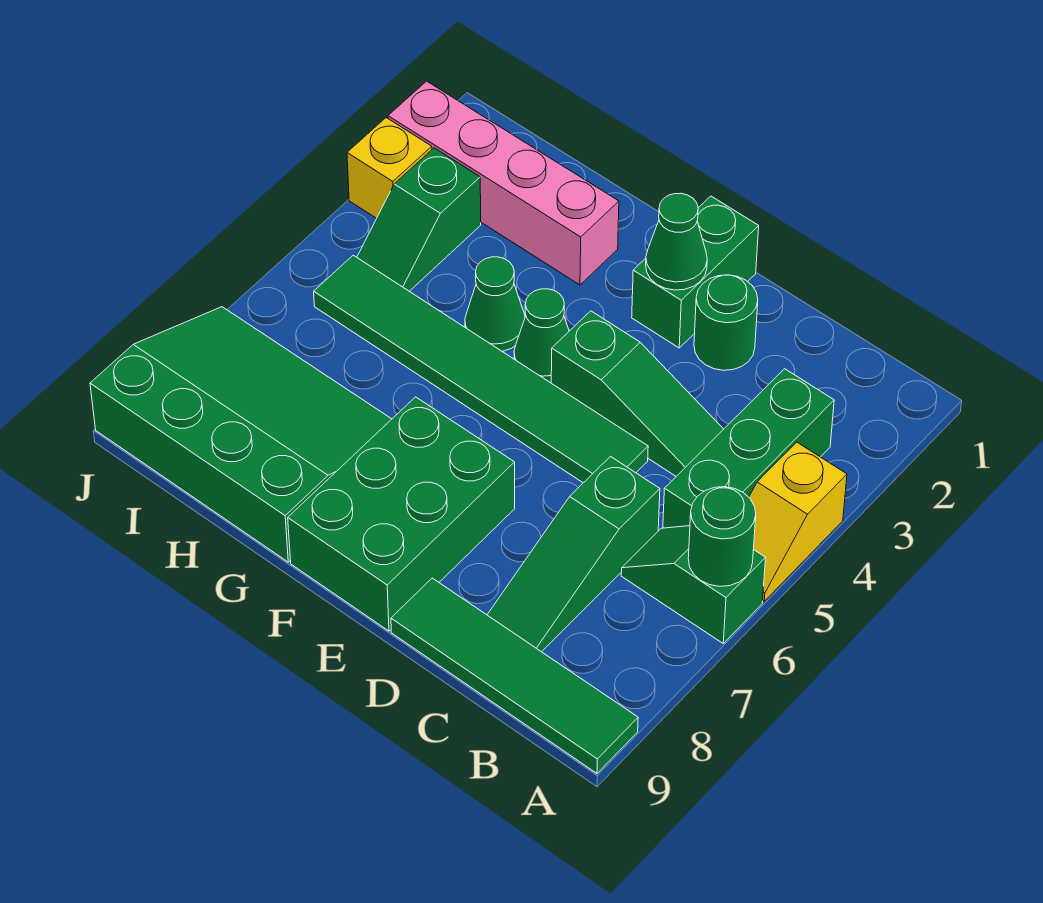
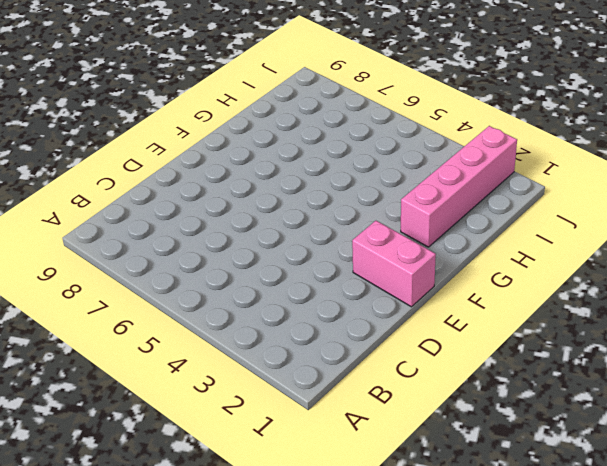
pink 1x2 brick [352,221,436,307] -> green 1x2 brick [632,196,759,348]
none -> yellow 1x2 slope [749,442,847,601]
none -> green 1x2 slope [621,526,766,643]
none -> green 1x4 tile [391,578,638,773]

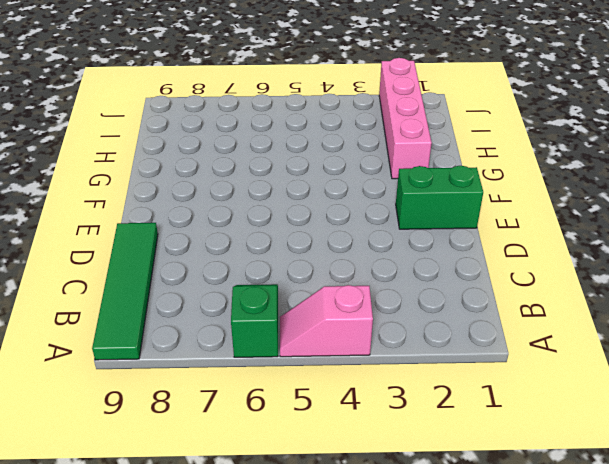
pink 1x2 slope [280,285,373,357] -> yellow 1x2 slope [749,442,847,601]
none -> green 1x3 brick [663,369,834,528]
none -> green 1x3 slope [551,311,723,476]
none -> green 1x3 slope [487,457,660,652]

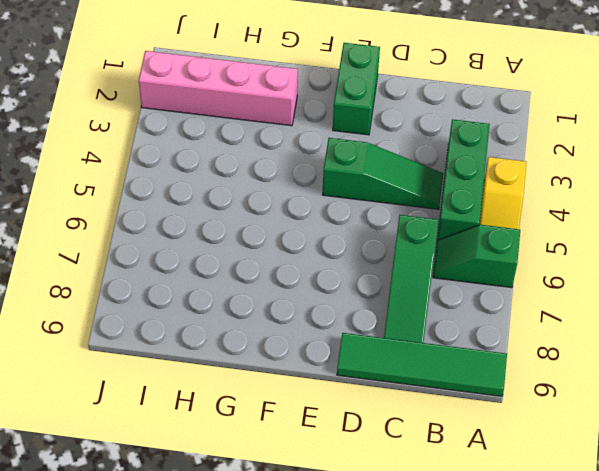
none -> green 1x1 round brick [694,275,758,370]
none -> green 1x6 tile [314,255,648,483]
none -> green 2x3 brick [288,397,515,631]

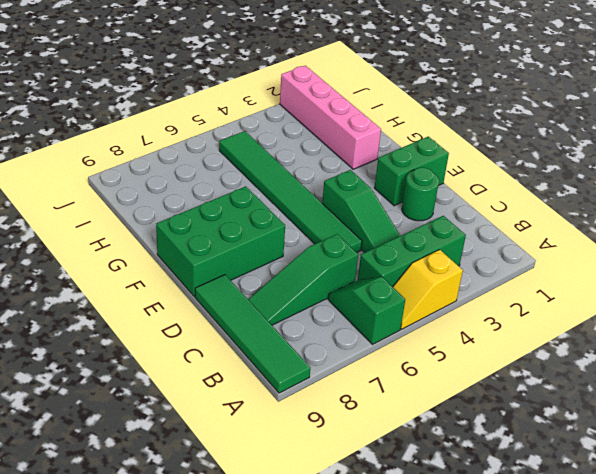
none -> green 1x1 cone [514,289,569,383]
none -> green 1x1 cone [465,257,525,351]
none -> green 3x4 slope [90,307,391,562]

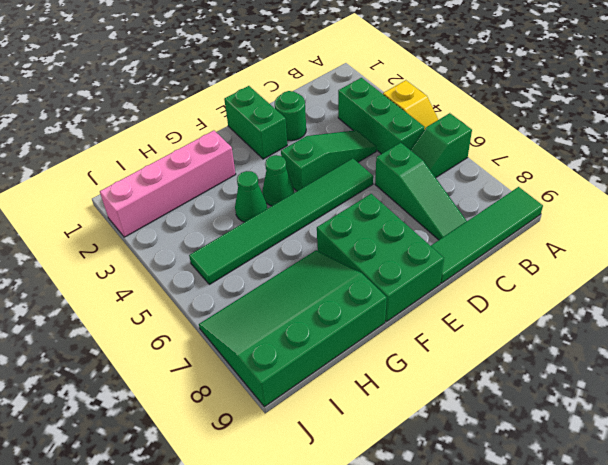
none -> green 1x2 slope [357,148,481,291]
none -> yellow 1x1 brick [347,118,432,218]
none -> green 1x1 round brick [688,487,756,586]

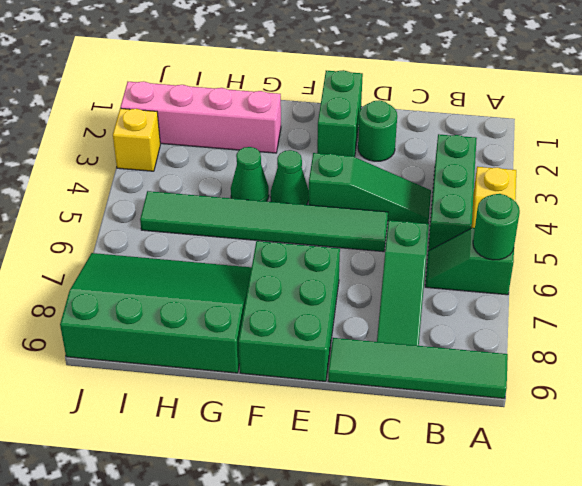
none -> green 1x2 slope [357,148,481,291]
none -> green 1x1 cone [646,193,707,290]

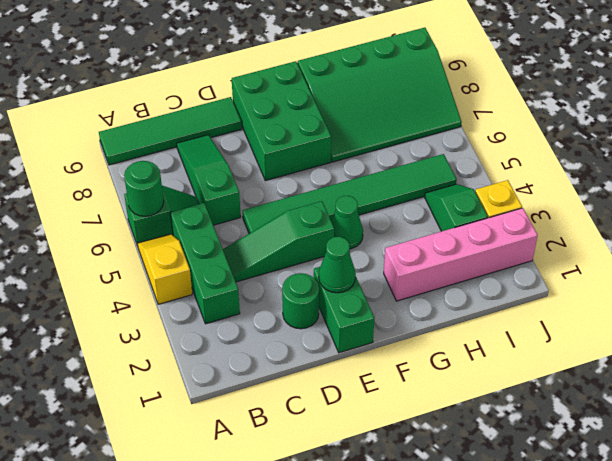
none -> green 1x1 cone [465,257,525,351]

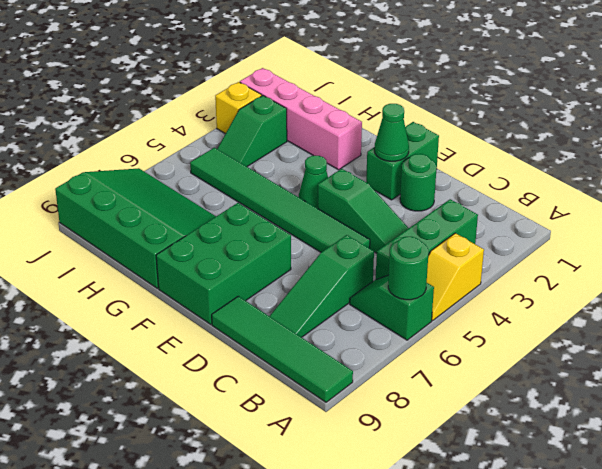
none -> green 1x1 cone [465,257,525,351]

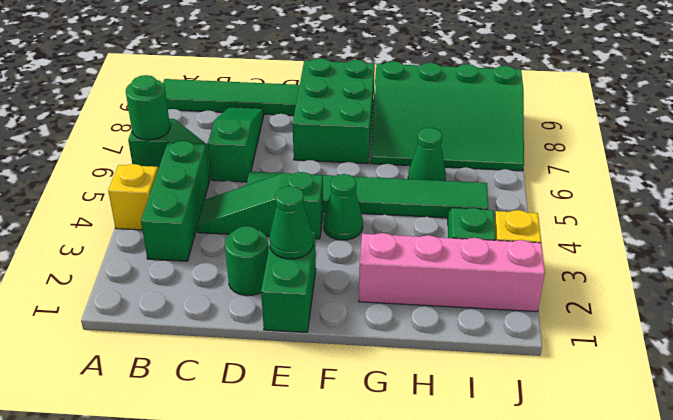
green 1x1 cone [408,128,446,181] -> green 1x1 cone moved to [465,257,525,351]

